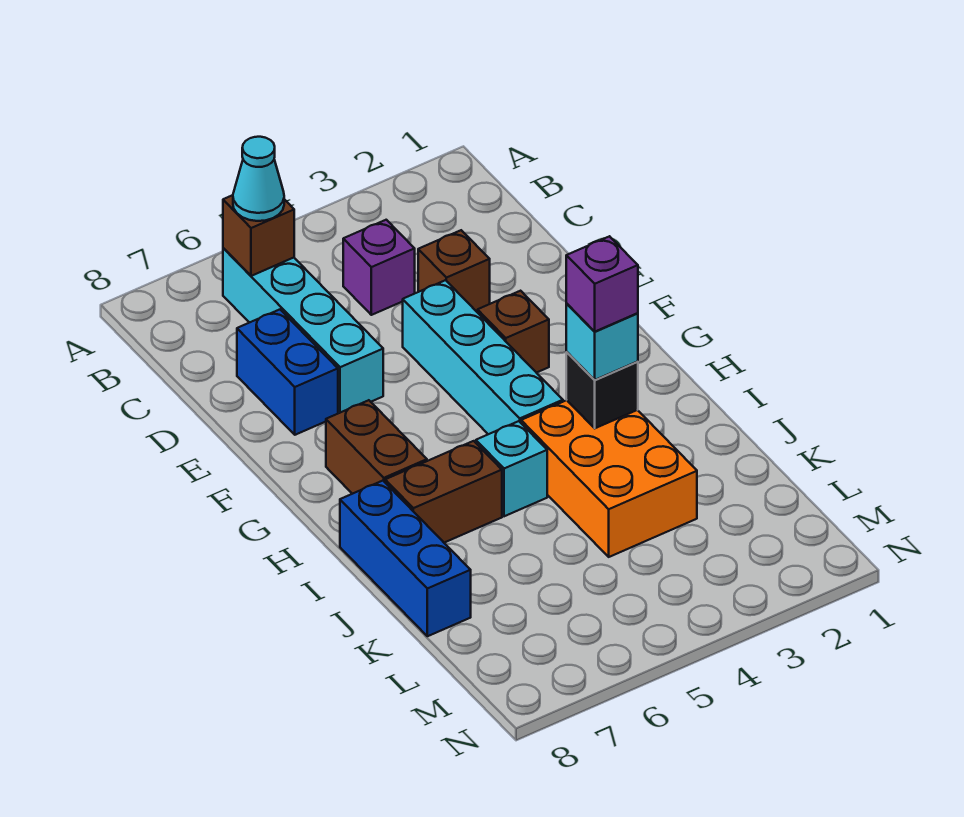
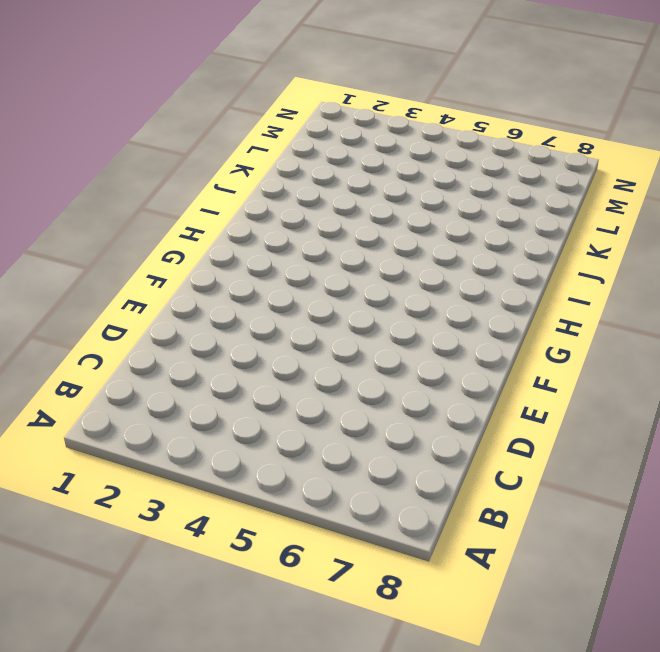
none -> cyan 1x4 brick [223,248,383,413]
none -> purple 1x1 brick [343,220,415,315]
none -> brown 1x1 brick [418,230,490,312]

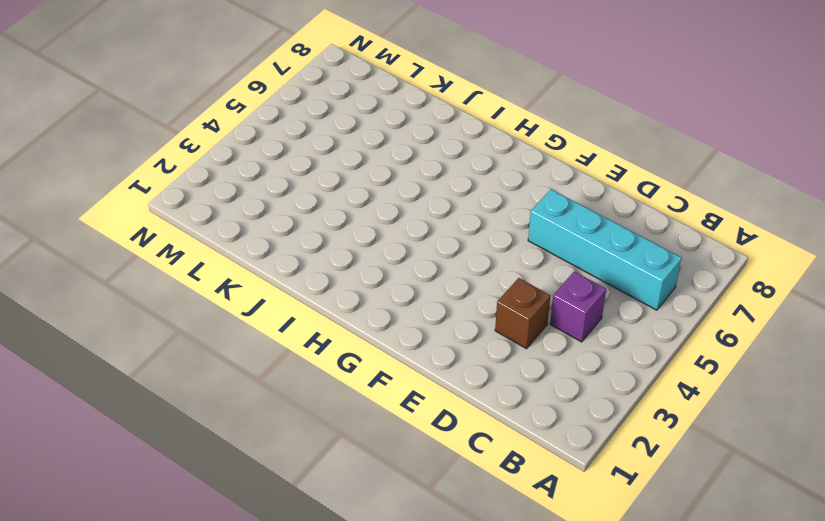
none -> blue 1x2 brick [237,310,338,435]
none -> cyan 1x4 brick [403,280,563,434]
none -> brown 1x1 brick [477,291,549,373]

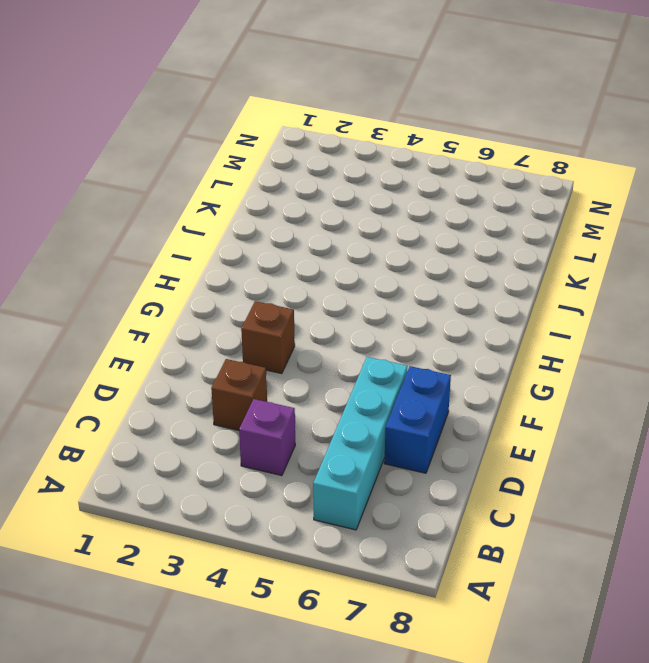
none -> cyan 1x4 brick [403,280,563,434]
none -> brown 1x2 brick [326,400,427,494]
none -> orange 2x3 brick [521,400,697,557]

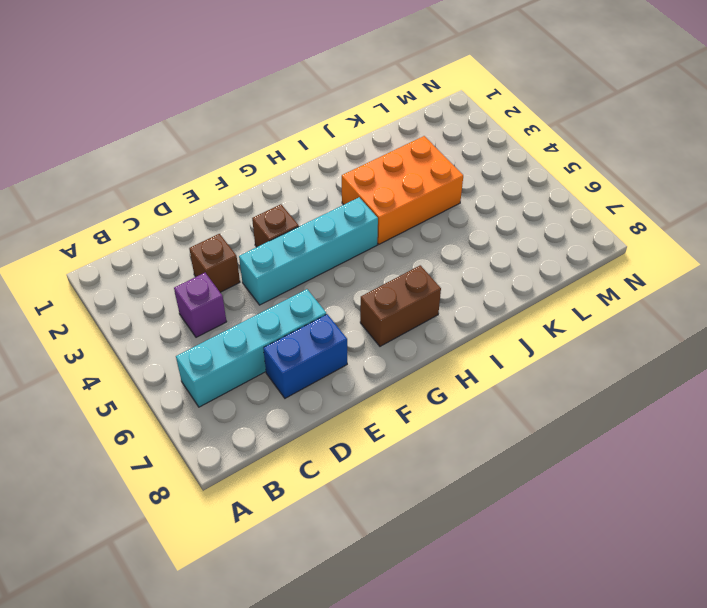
none -> cyan 1x1 brick [476,421,547,516]
none -> brown 1x2 brick [385,441,502,543]
none -> blue 1x3 brick [340,481,471,636]

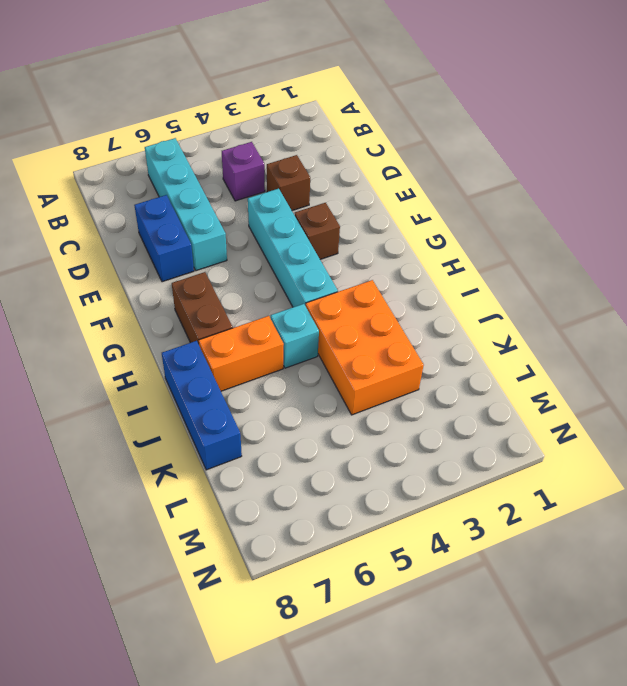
orange 1x2 brick [199,316,284,391] -> brown 1x2 brick [385,441,502,543]
none -> brown 1x1 brick [223,195,294,276]
none -> black 1x1 brick [566,352,638,428]
none -> cyan 1x1 cone [233,137,284,221]

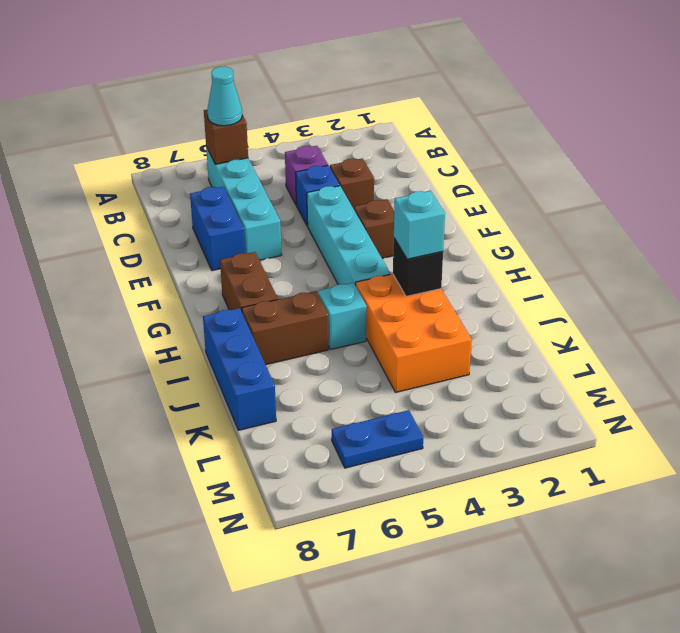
blue 1x1 brick [296,165,340,226] -> none
blue 1x2 plate [332,410,423,468] -> none
none -> purple 1x1 brick [566,236,638,332]

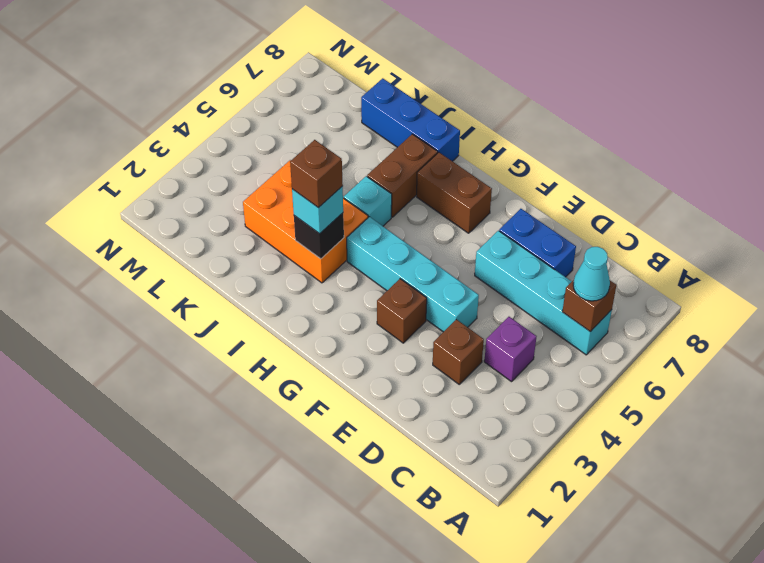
brown 1x1 brick [290,140,343,208] -> purple 1x1 brick [566,236,638,332]

